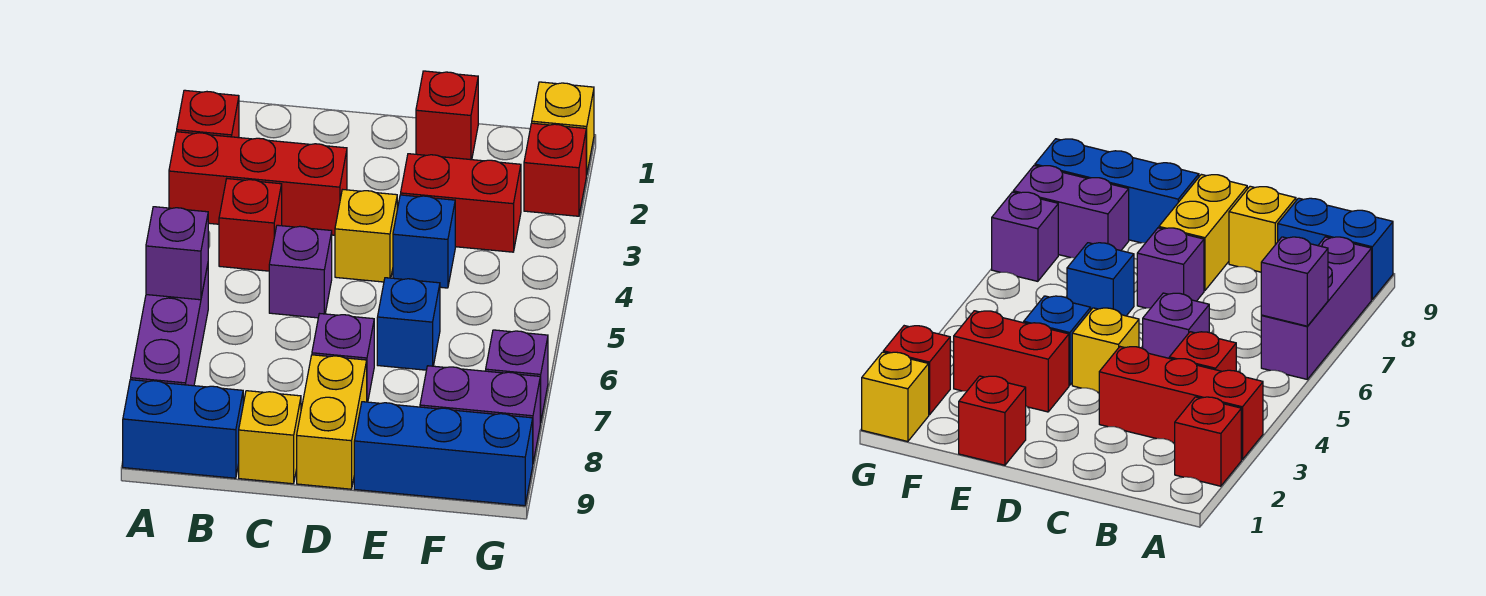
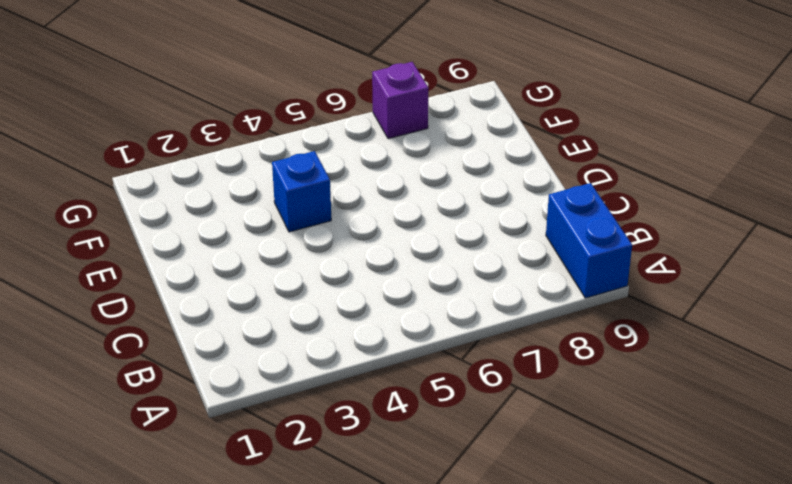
none -> red 1x1 brick [177,90,239,138]
none -> red 1x3 brick [169,132,347,235]
none -> purple 1x3 brick [131,265,208,386]

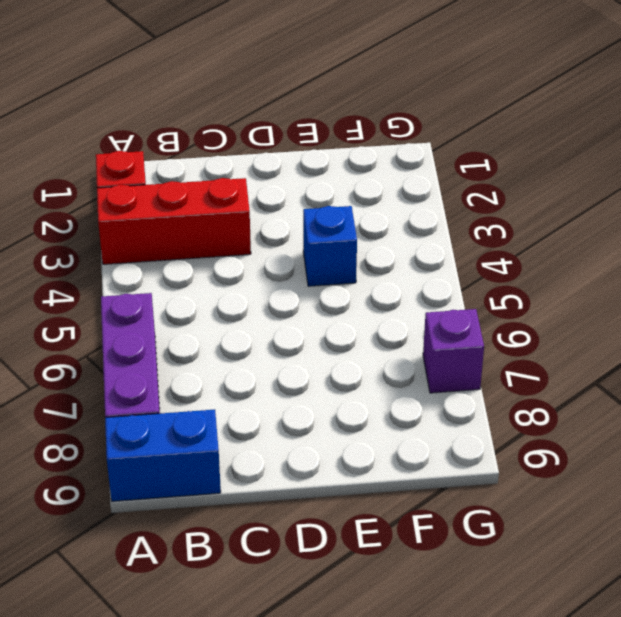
none -> red 1x1 brick [219,179,282,271]
none -> purple 1x1 brick [269,225,332,318]
none -> yellow 1x1 brick [239,391,301,484]

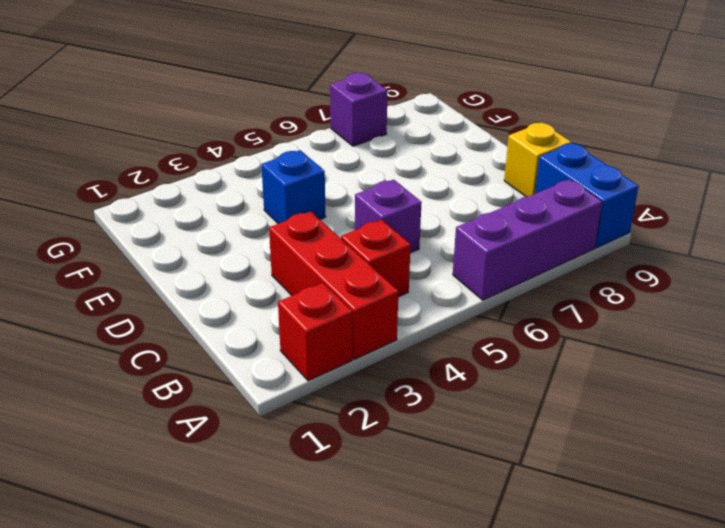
none -> yellow 1x1 brick [335,190,397,282]
none -> purple 1x1 brick [312,314,374,402]
none -> yellow 1x2 brick [297,355,367,489]

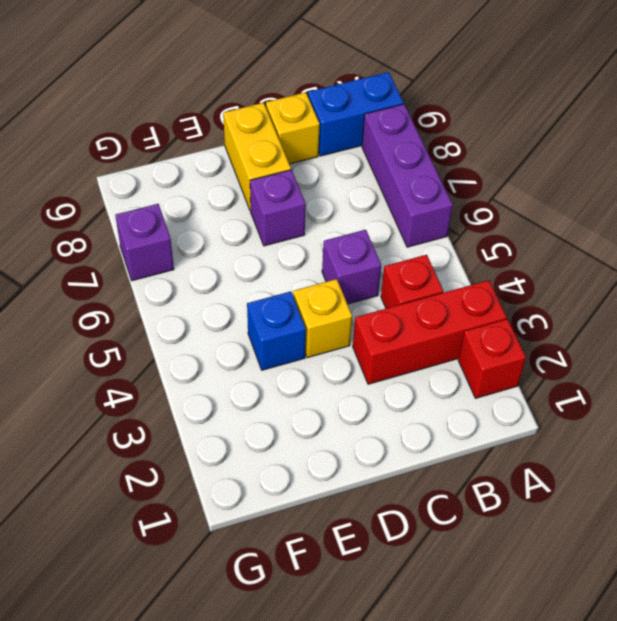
none -> red 1x1 brick [416,71,478,160]
none -> red 1x2 brick [401,154,521,252]
none -> blue 1x1 brick [377,278,440,370]

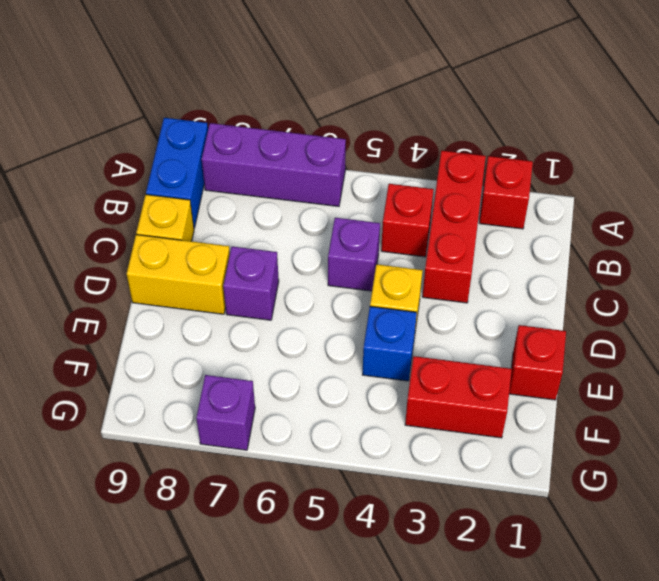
red 1x2 brick [405,356,512,438] -> red 1x2 brick turned to [401,154,521,252]
none -> blue 1x1 brick [377,278,440,370]
none -> blue 1x3 brick [354,402,533,506]
none -> purple 1x2 brick [420,366,540,462]

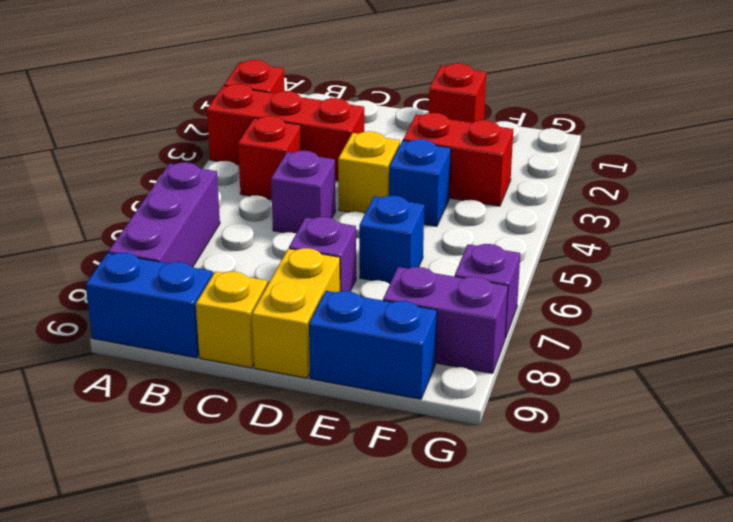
blue 1x2 brick [309,291,437,399] -> blue 1x3 brick [354,402,533,506]
none -> yellow 1x1 brick [532,82,594,175]
none -> red 1x1 brick [524,123,586,216]
none -> purple 1x1 brick [146,207,208,300]

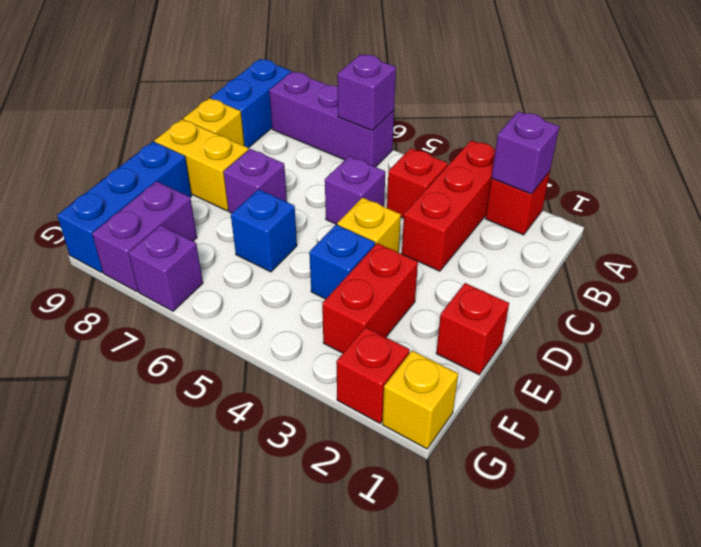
purple 1x1 brick [491,111,559,194] -> none

